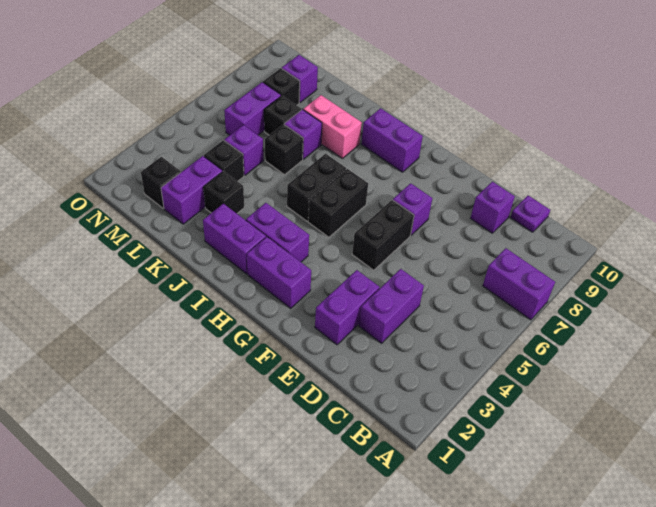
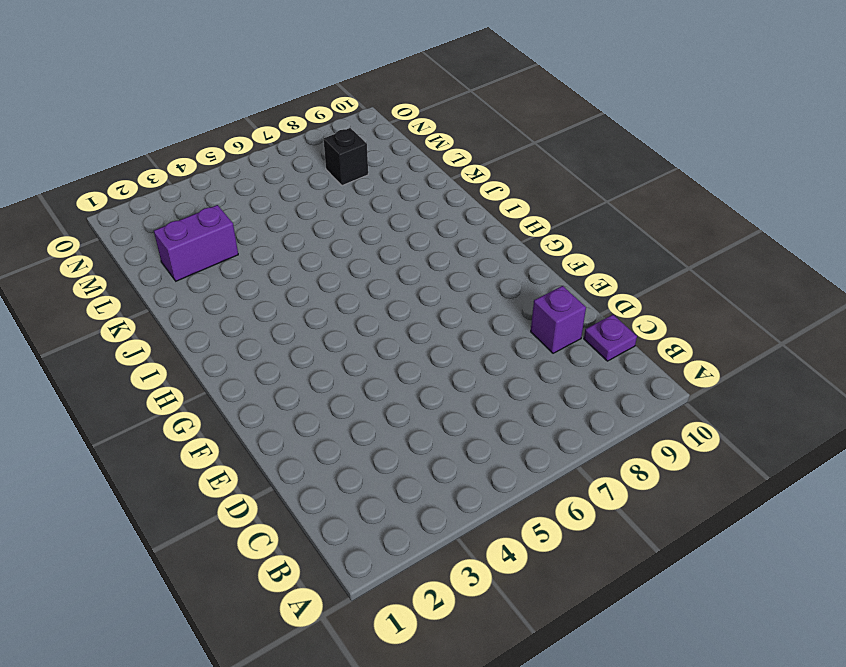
none -> purple 1x2 brick [483,248,555,320]
none -> purple 1x2 brick [359,269,424,343]
none -> purple 1x2 brick [315,270,380,345]

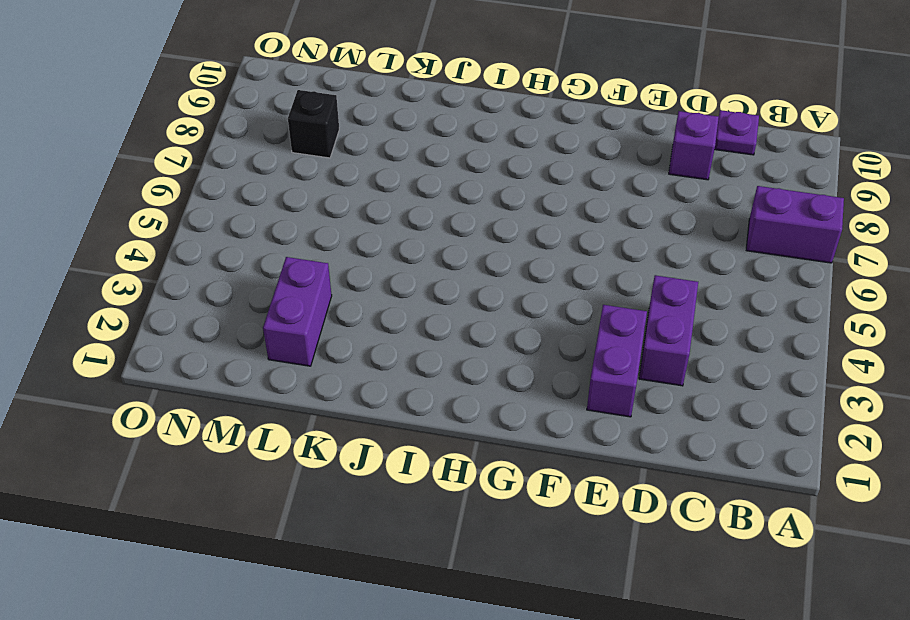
none -> black 1x2 brick [352,200,414,270]
none -> purple 1x1 brick [393,183,432,235]
none -> purple 1x2 brick [247,237,311,308]

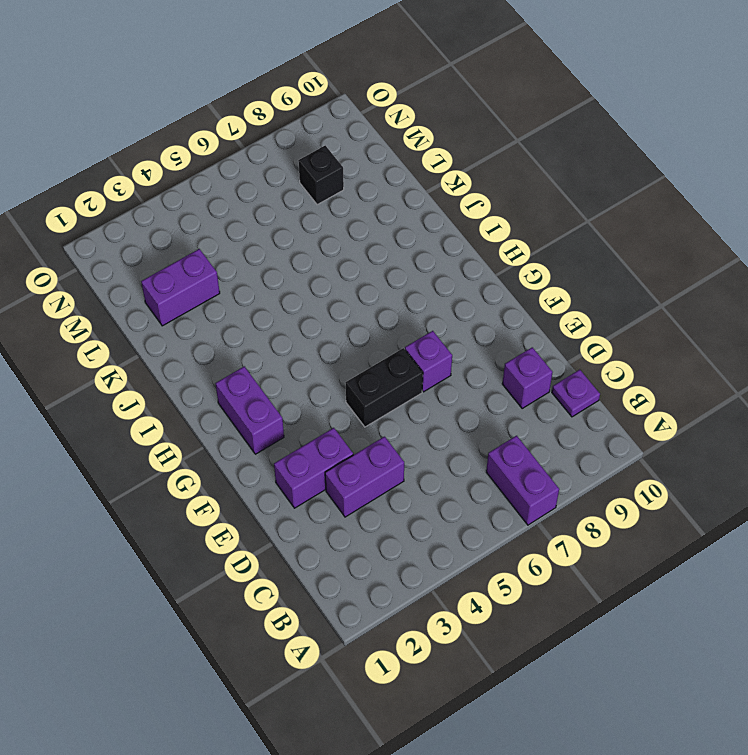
none -> purple 1x2 brick [246,203,309,262]
none -> black 1x2 brick [308,169,368,237]
none -> purple 1x2 brick [361,108,423,172]

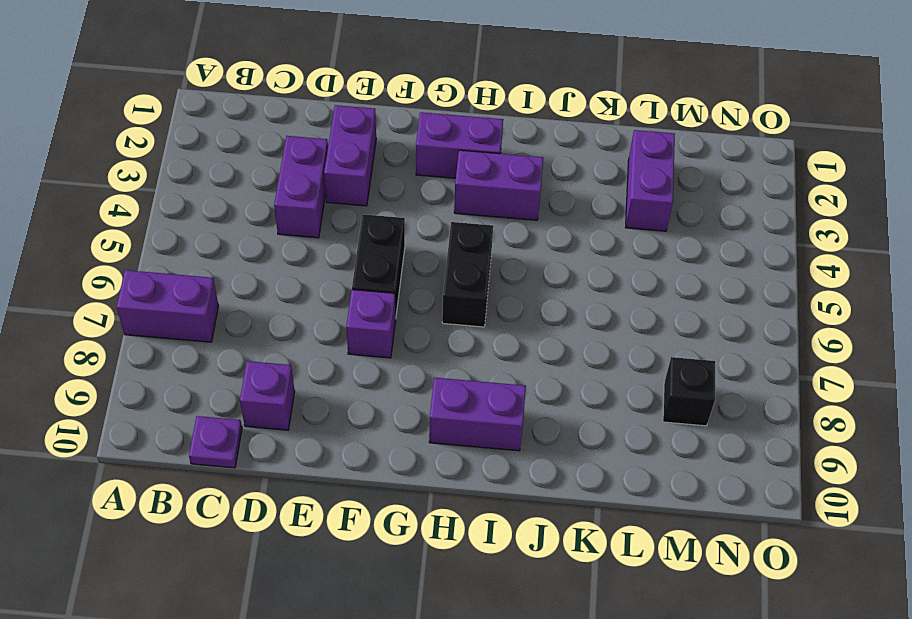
none -> purple 1x2 brick [203,204,266,274]
none -> black 1x2 brick [287,154,346,221]
none -> pink 1x2 brick [303,95,362,158]

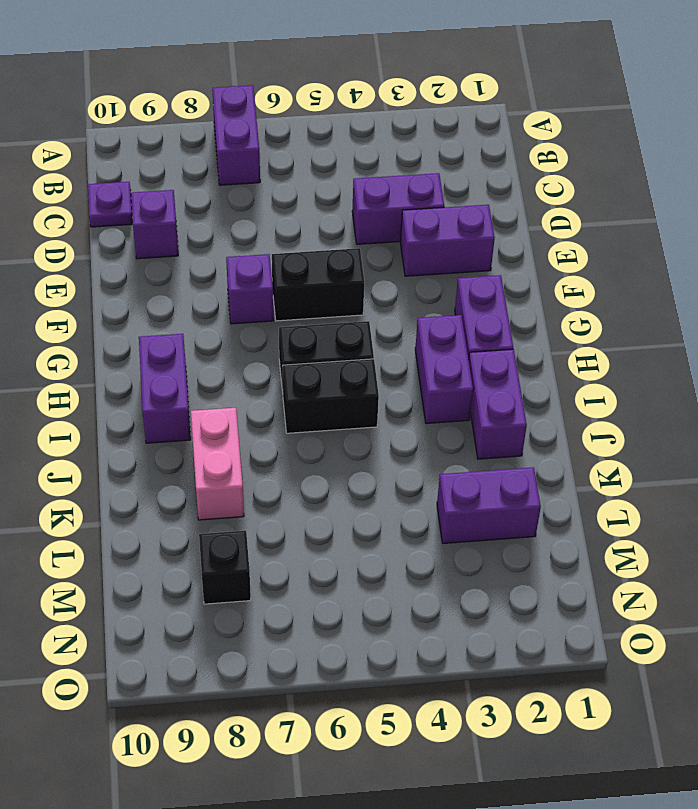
none -> black 1x1 brick [203,171,244,213]
none -> black 1x1 brick [265,124,303,175]
none -> purple 1x1 brick [284,110,322,159]

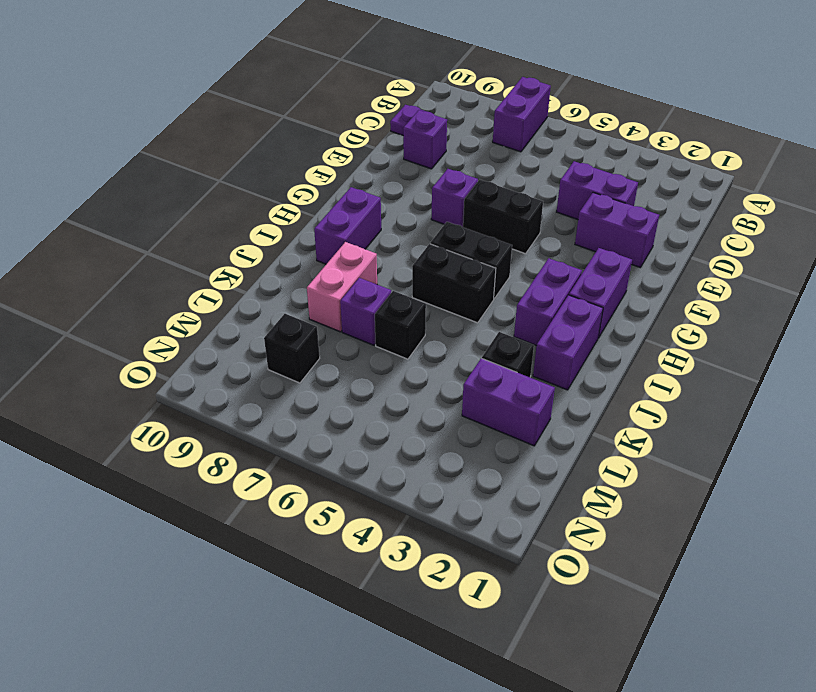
none -> black 1x1 brick [204,140,244,181]
none -> purple 1x1 brick [224,125,263,175]
none -> black 1x1 brick [264,96,301,135]

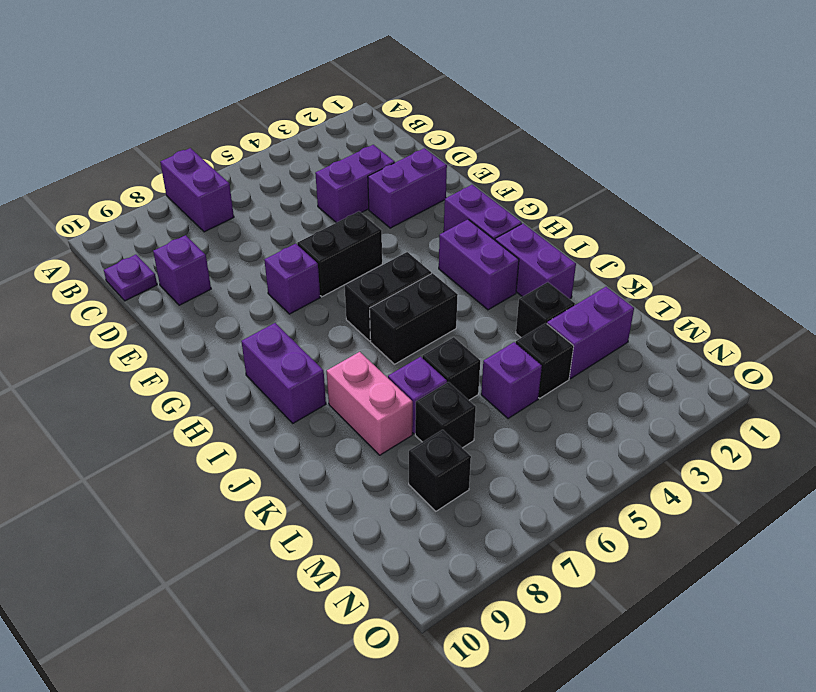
none -> black 1x1 brick [141,157,181,208]
none -> purple 1x2 brick [224,82,281,135]
none -> purple 1x1 brick [282,55,318,103]

